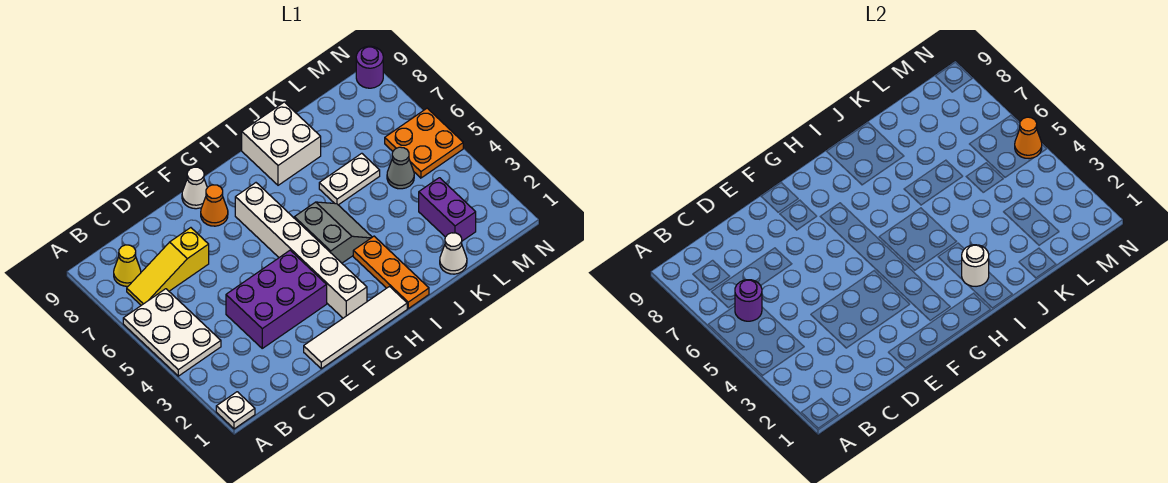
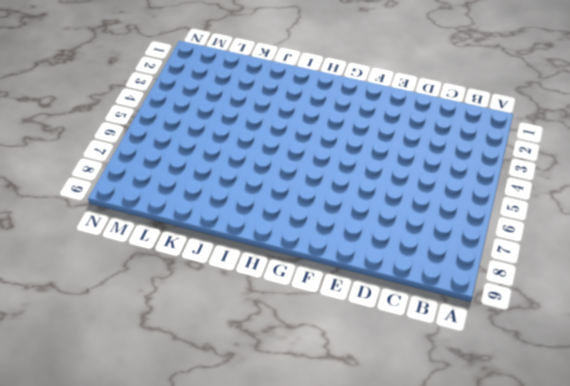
none -> white 1x1 plate [216,392,255,429]
none -> white 2x3 plate [123,289,221,376]
none -> yellow 1x3 slope [127,228,209,305]

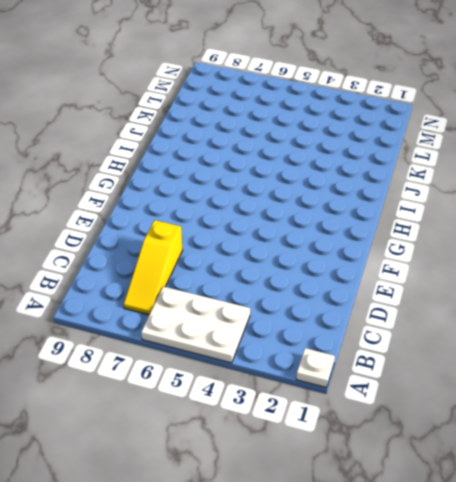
none -> yellow 1x1 cone [114,245,141,286]
none -> purple 2x3 brick [226,250,327,348]
none -> white 1x4 tile [304,287,407,369]

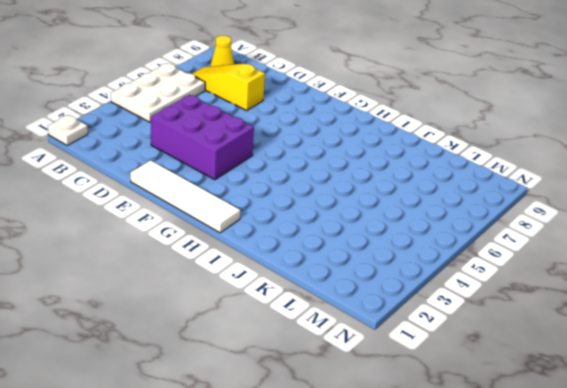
none -> orange 1x1 cone [201,185,228,226]
none -> white 1x1 cone [182,167,207,209]
none -> white 1x6 brick [235,183,367,318]

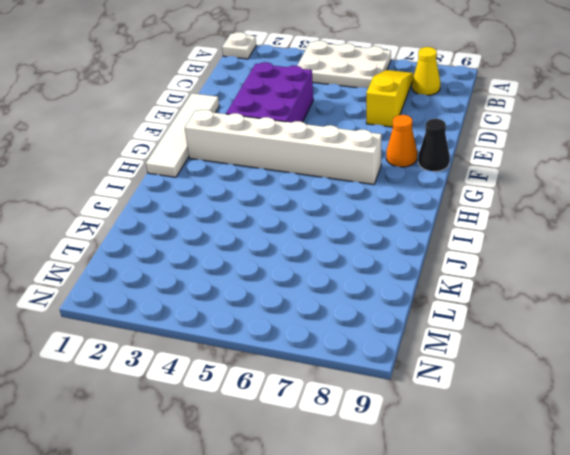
black 1x1 cone [418,119,450,172] -> white 1x1 cone [182,167,207,209]
none -> grey 2x2 slope [294,202,372,263]
none -> orange 1x3 plate [353,236,429,308]
none -> white 2x2 brick [242,102,321,185]

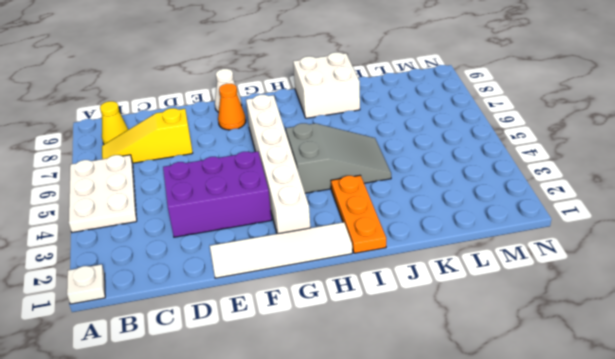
grey 2x3 slope [286,123,391,193] -> grey 2x2 slope [294,202,372,263]
none -> white 1x2 plate [319,153,380,205]
none -> white 1x1 cone [440,233,467,274]
none -> purple 1x2 brick [419,178,476,241]

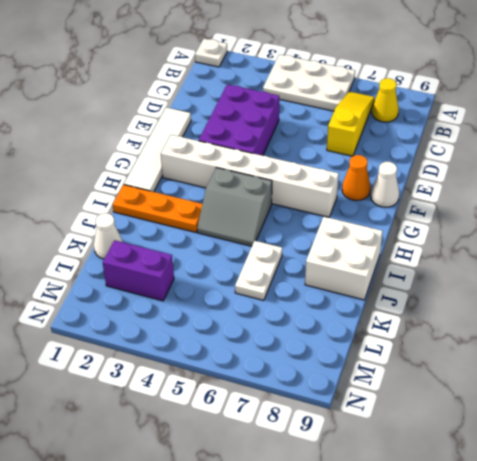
none -> grey 1x1 cone [387,147,414,189]
none -> orange 2x2 plate [385,108,463,178]
none -> purple 1x1 round brick [356,46,383,88]

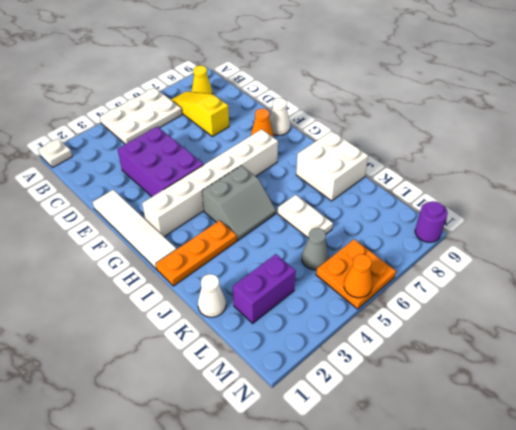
none -> purple 1x1 round brick [735,280,762,321]
none -> white 1x1 round brick [962,245,989,286]

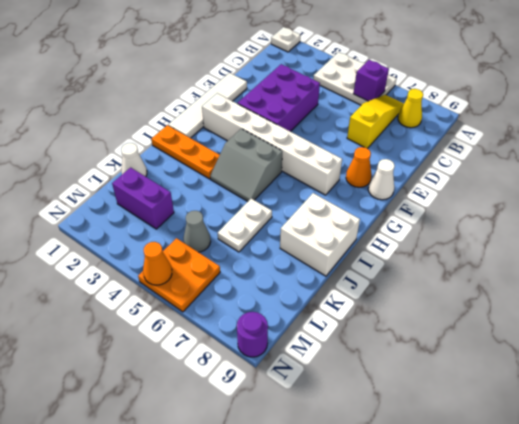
purple 1x1 brick [353,60,389,101] -> purple 1x1 round brick [735,280,762,321]
none -> white 1x1 round brick [962,245,989,286]

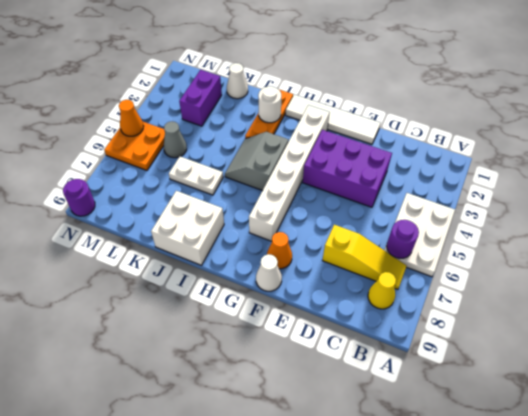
none -> white 1x1 plate [216,392,255,429]

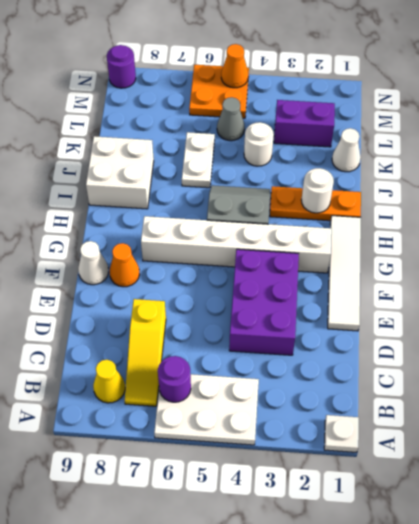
white 1x1 round brick [244,122,274,166] -> none

